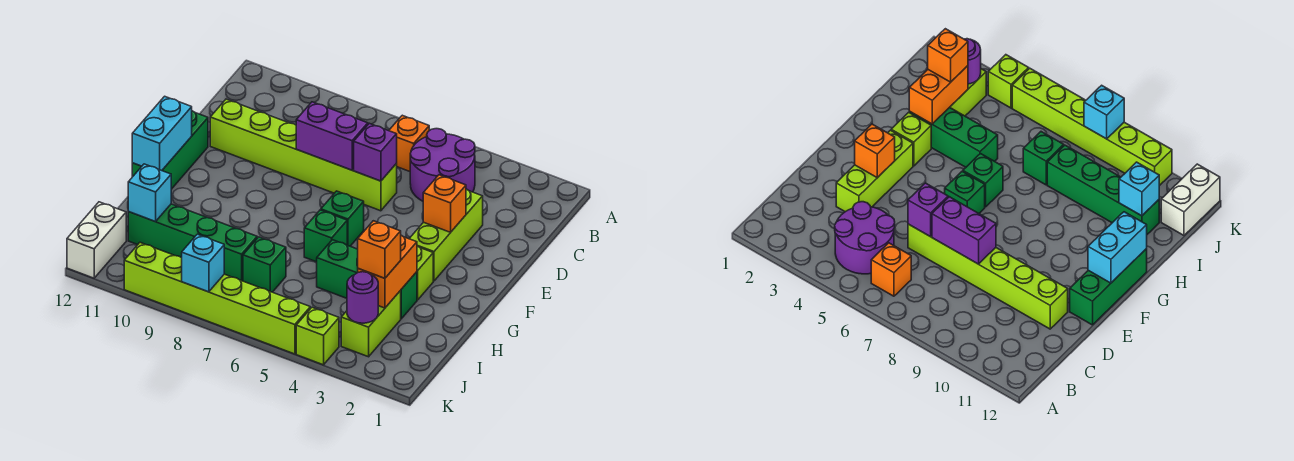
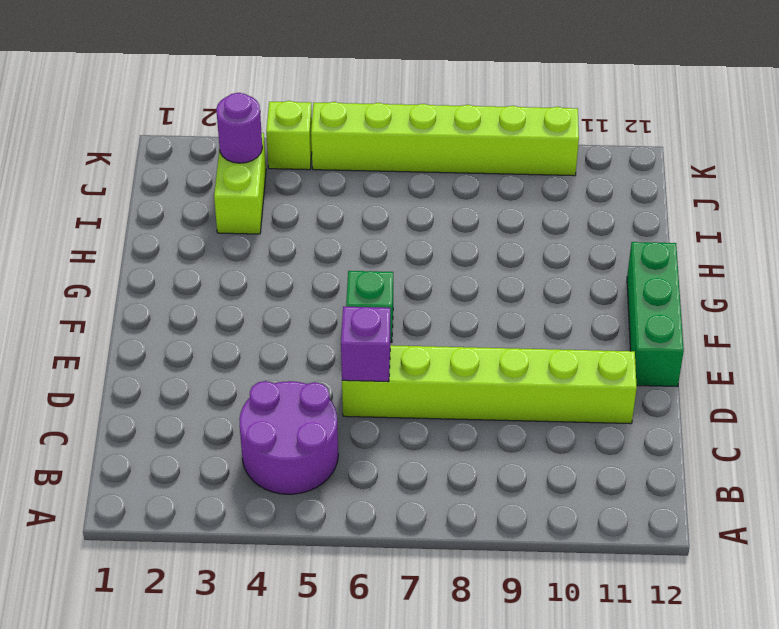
none -> orange 1x1 brick [389,115,429,171]
none -> lime 1x3 brick [409,189,483,281]
none -> lime 1x1 brick [417,246,433,300]

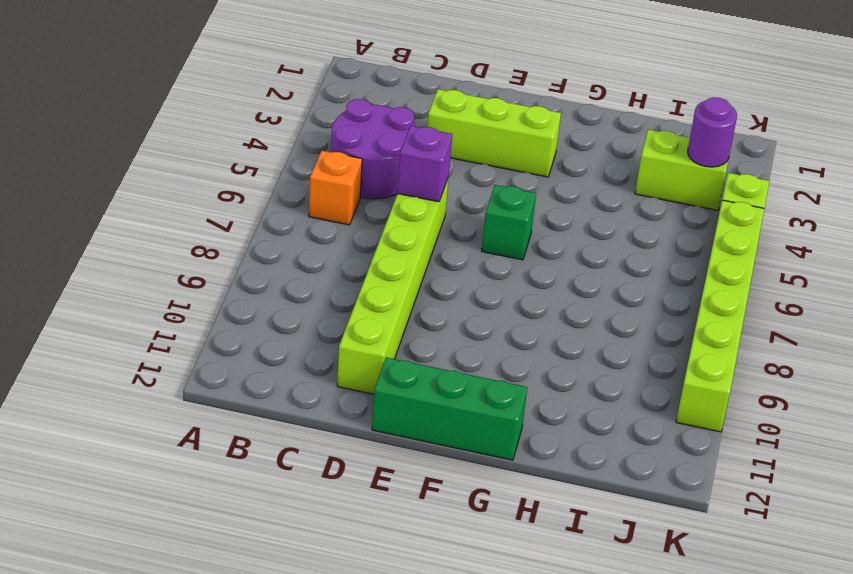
none -> lime 1x1 brick [417,246,433,300]
none -> green 1x1 brick [304,210,347,262]
none -> green 1x3 brick [317,240,417,319]

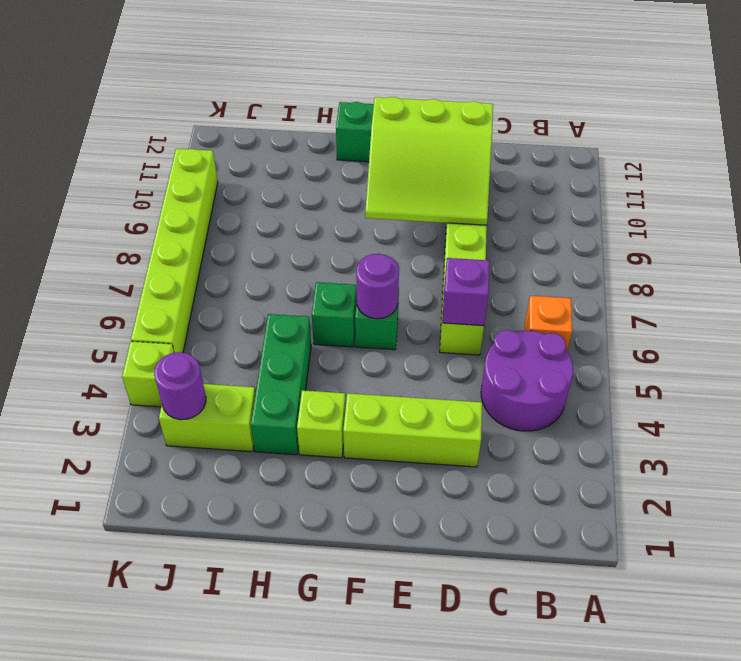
lime 3x3 slope [365,97,493,225] -> none
purple 1x1 round brick [356,254,399,319] -> none
none -> green 1x1 brick [243,237,286,292]
none -> green 1x4 brick [128,204,257,281]
none -> white 1x2 brick [67,202,126,278]

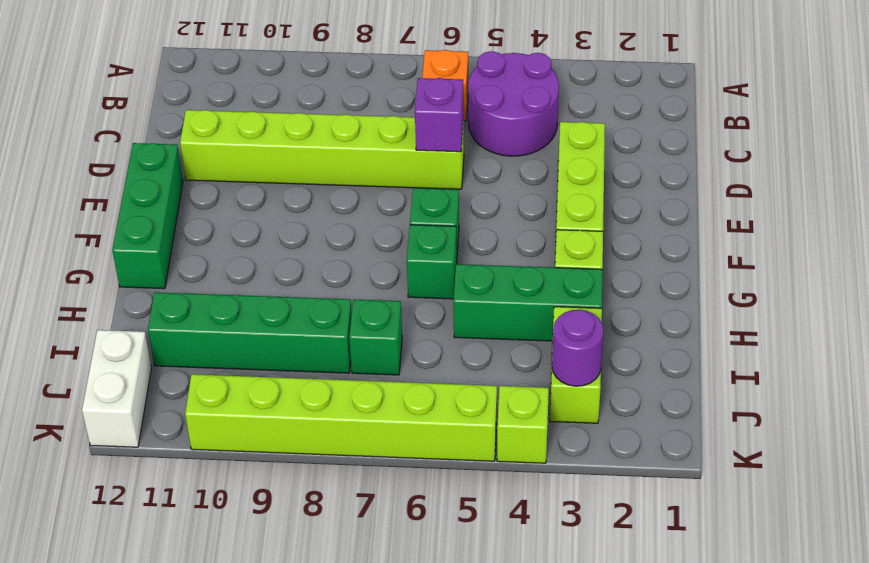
none -> purple 1x2 brick [296,102,368,170]
none -> orange 1x1 brick [423,175,466,232]
none -> cyan 1x2 brick [132,96,192,171]

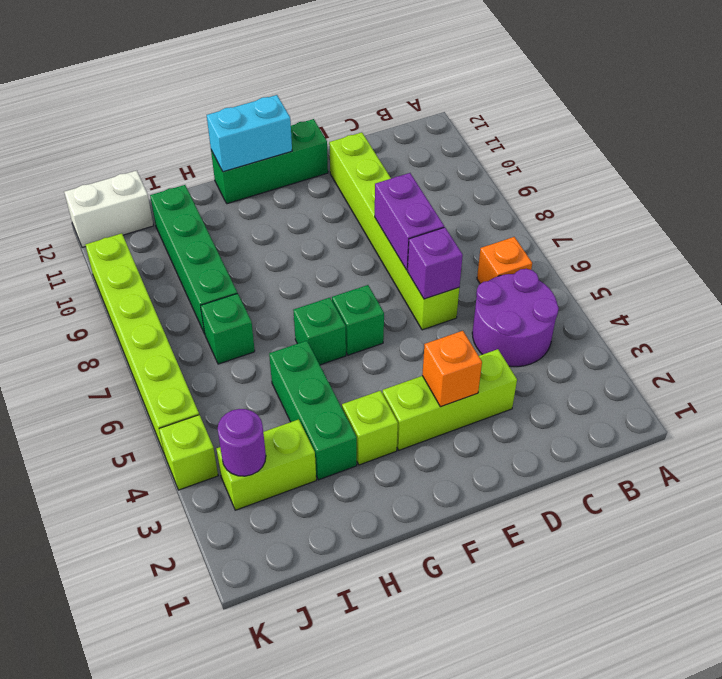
none -> orange 1x2 brick [358,235,417,308]
none -> cyan 1x1 brick [128,164,171,221]
none -> cyan 1x1 brick [182,234,224,292]

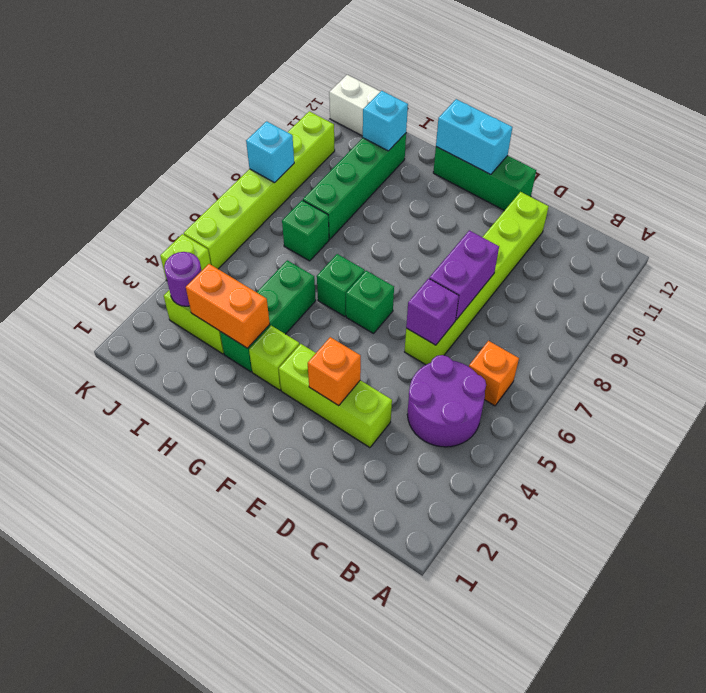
none -> orange 1x1 brick [358,221,401,278]

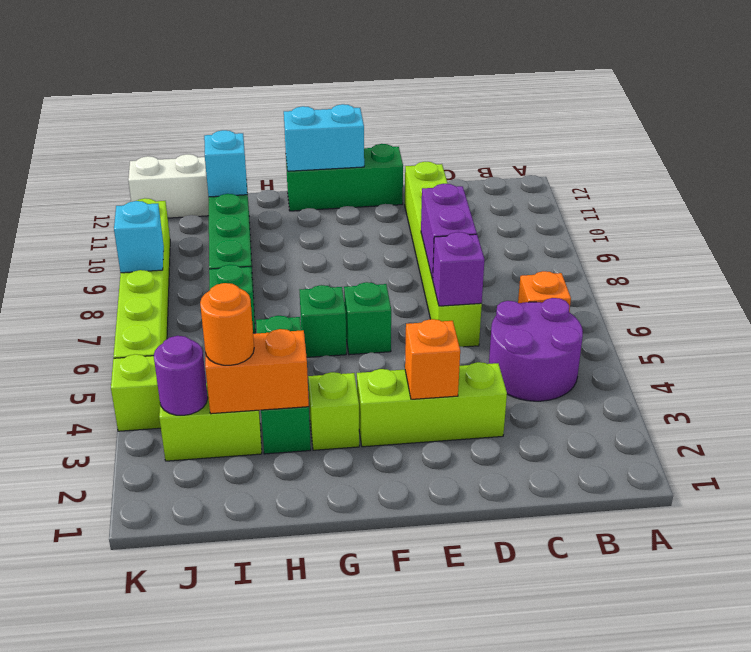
orange 1x1 round brick [200,283,254,365] -> orange 1x1 brick [358,221,401,278]

